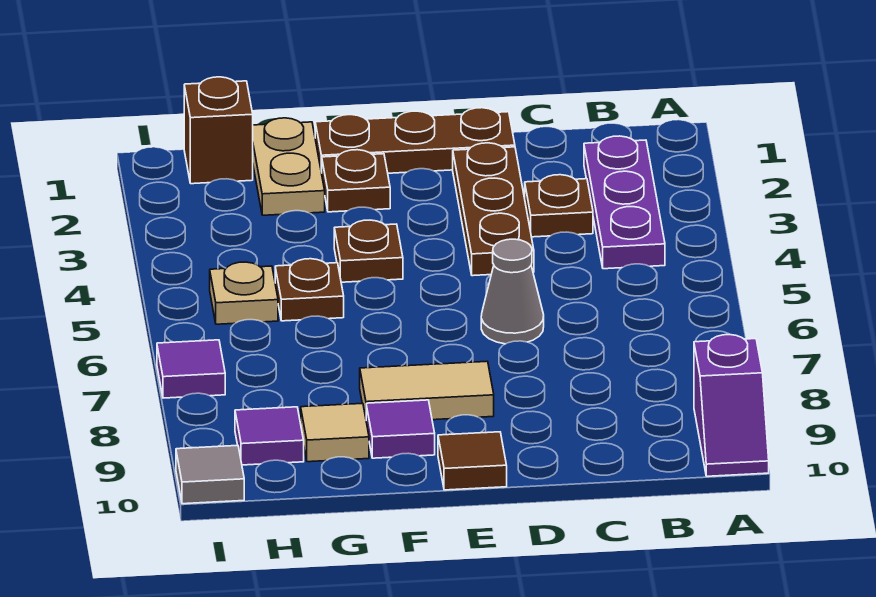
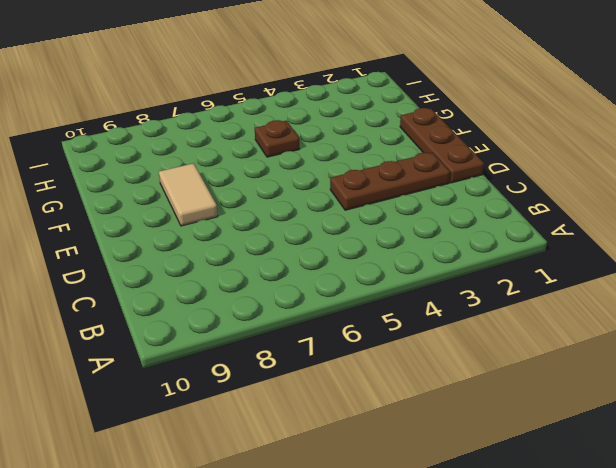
none -> purple 1x2 slope [694,335,769,476]
none -> purple 1x3 plate [584,136,665,269]
none -> brown 1x1 plate [525,175,593,237]

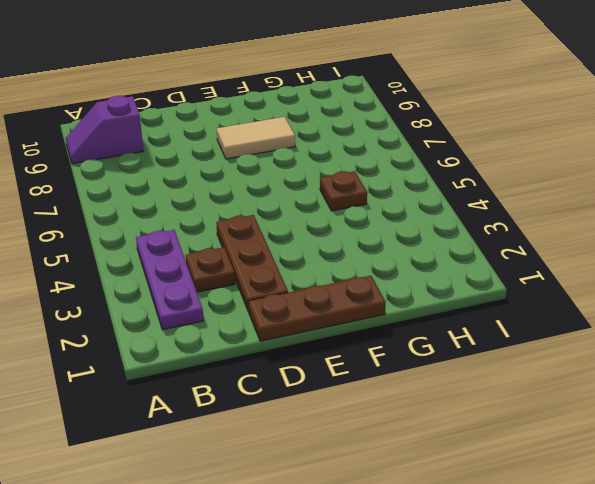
purple 1x2 slope [66,96,143,164] -> purple 1x2 slope turned to [694,335,769,476]
none -> grey 1x1 cone [481,239,544,344]
none -> brown 1x1 tile [438,432,507,490]
none -> brown 1x1 plate [322,150,390,212]

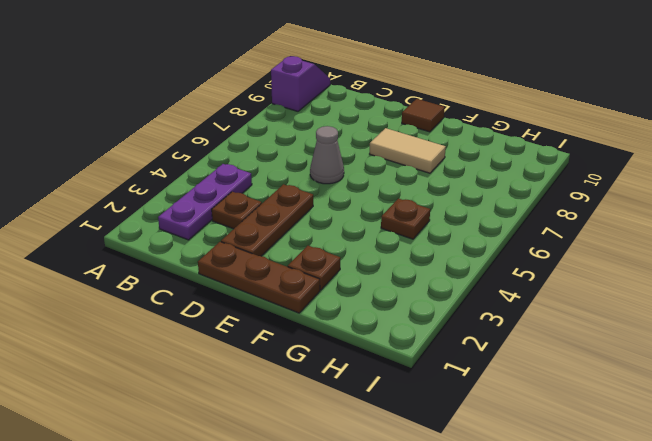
none -> brown 1x1 plate [334,220,403,282]
none -> purple 1x1 tile [366,400,435,458]
none -> tan 1x2 plate [253,118,325,215]

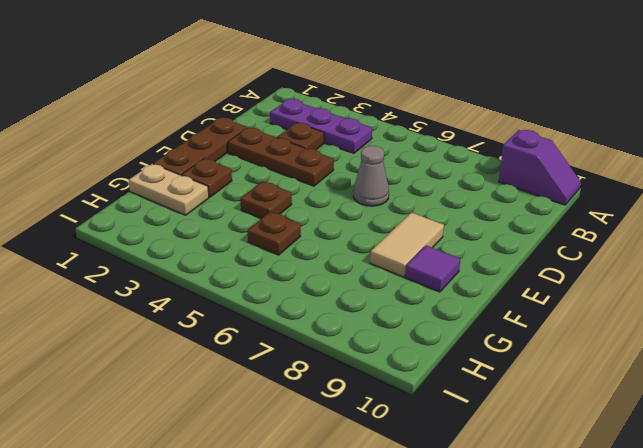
none -> brown 1x1 tile [438,432,507,490]
none -> tan 1x1 tile [301,403,369,462]
none -> brown 1x1 brick [184,77,253,184]

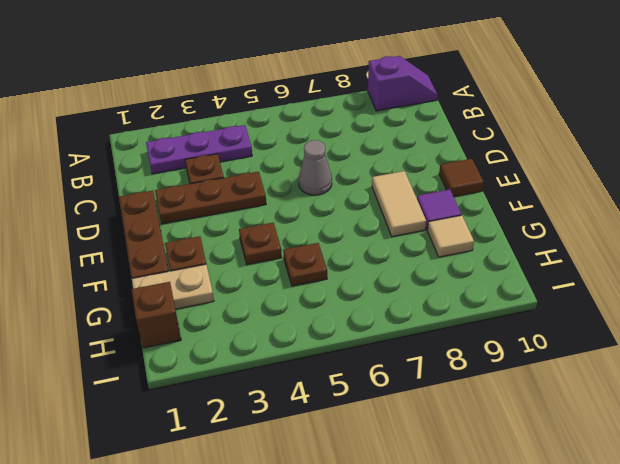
none -> tan 1x1 plate [210,262,278,324]
none -> purple 1x1 tile [235,407,304,465]
none -> purple 1x1 tile [157,340,225,398]

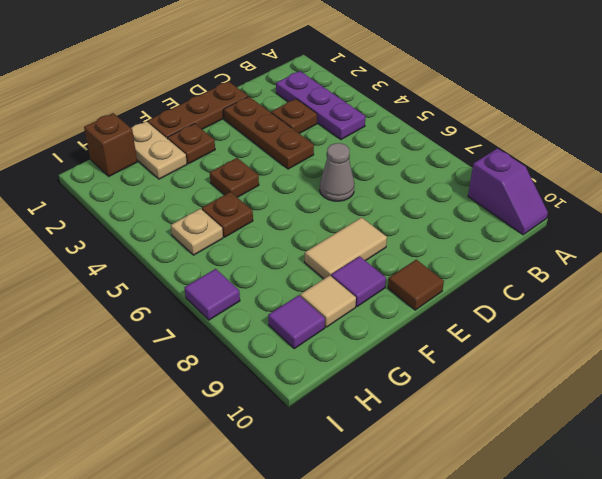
none -> grey 1x1 tile [176,445,244,504]

